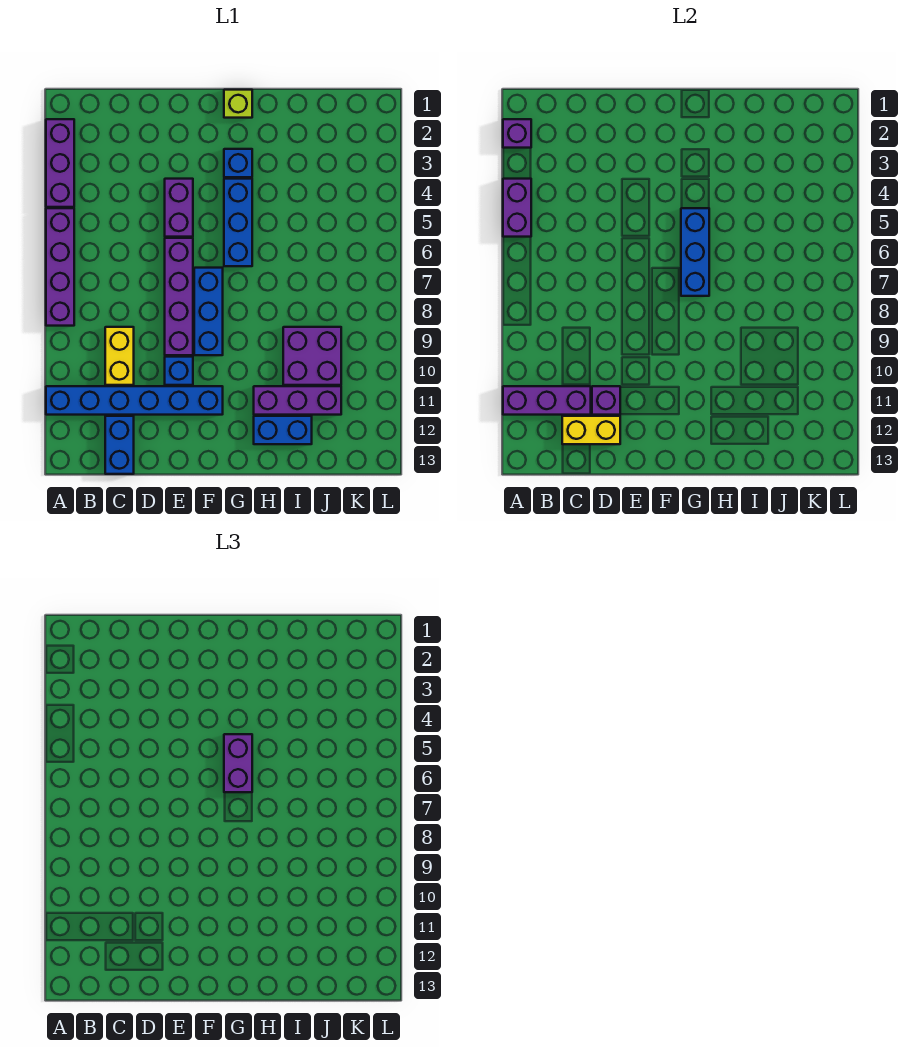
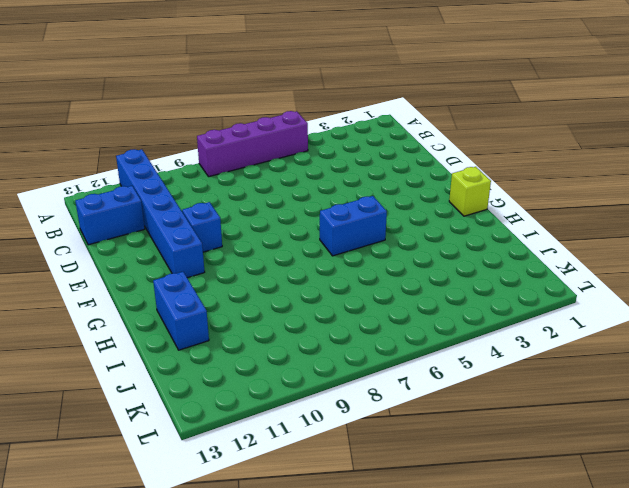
blue 1x2 brick [320,196,387,256] -> blue 1x3 brick [224,179,252,266]
none -> purple 1x3 brick [46,119,74,207]
none -> yellow 1x2 brick [105,327,134,385]
none -> purple 1x2 brick [165,179,193,237]

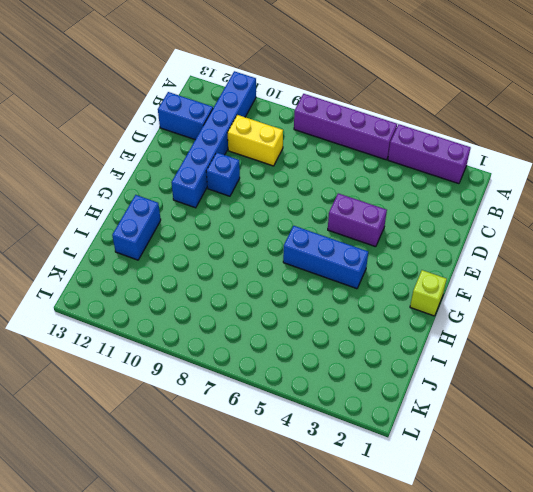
none -> purple 1x4 brick [165,238,193,355]
none -> blue 1x3 brick [194,268,223,355]
none -> blue 1x1 brick [224,149,252,177]

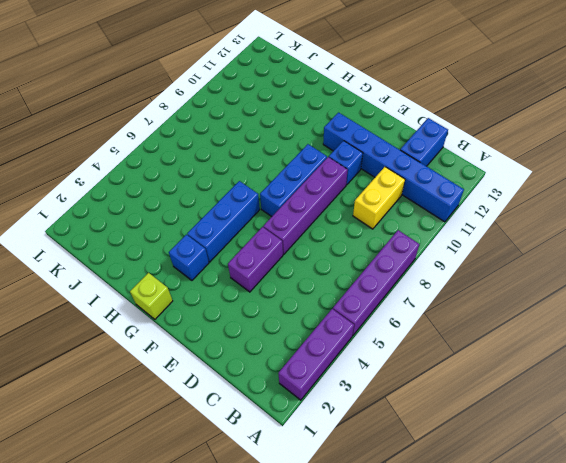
none -> purple 1x3 brick [254,386,341,415]
none -> blue 1x2 brick [254,416,312,444]
none -> purple 2x2 brick [283,327,341,385]

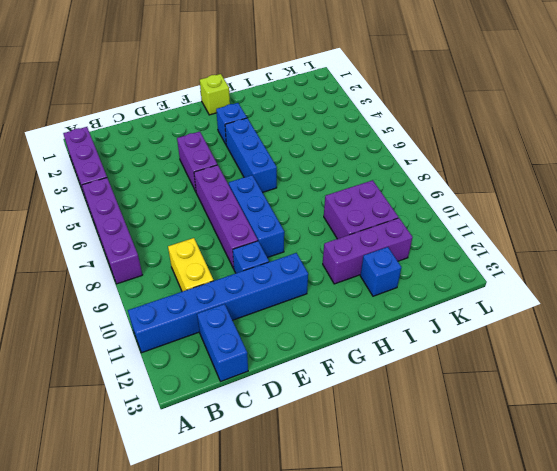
blue 1x1 brick [360,247,401,296] -> blue 1x2 brick [254,416,312,444]
none -> purple 1x1 brick [503,119,531,148]
none -> purple 1x2 brick [503,179,531,237]
none -> purple 1x3 brick [503,386,591,415]

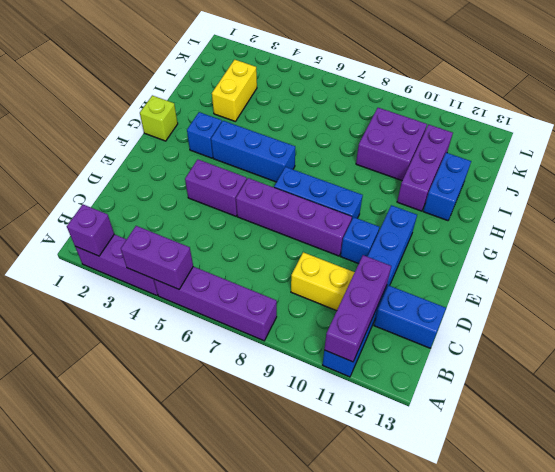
yellow 1x2 brick [212,60,257,122] -> yellow 1x2 brick moved to [562,416,620,444]
none -> purple 1x1 brick [592,386,620,415]
none -> blue 1x3 brick [681,208,709,296]
none -> purple 1x2 brick [224,734,252,792]

